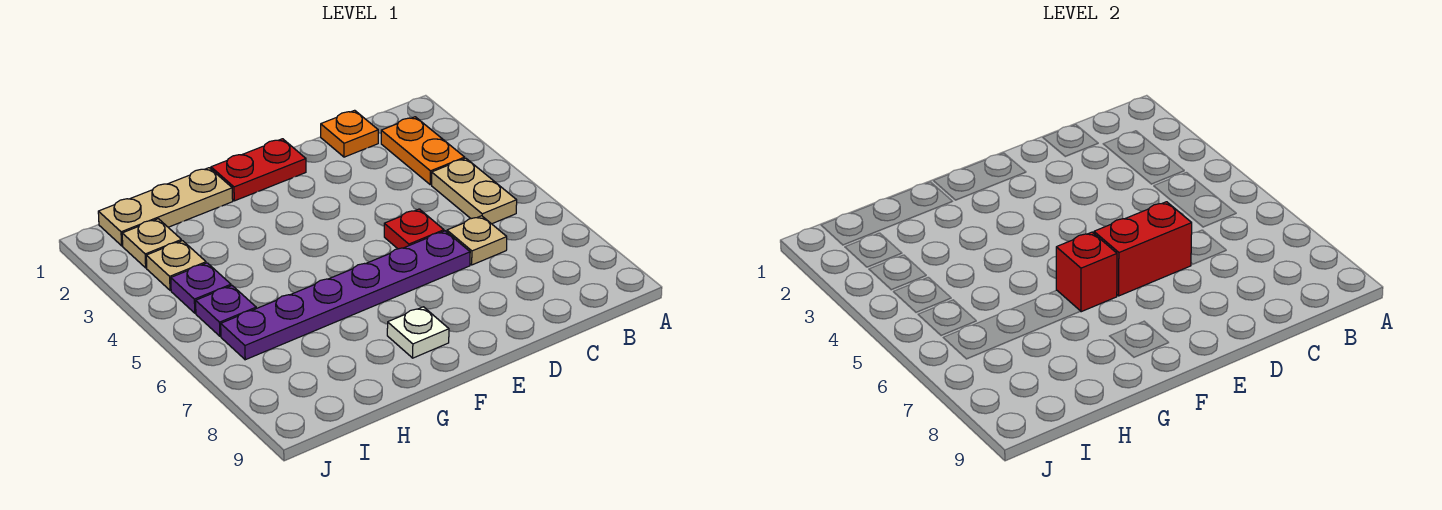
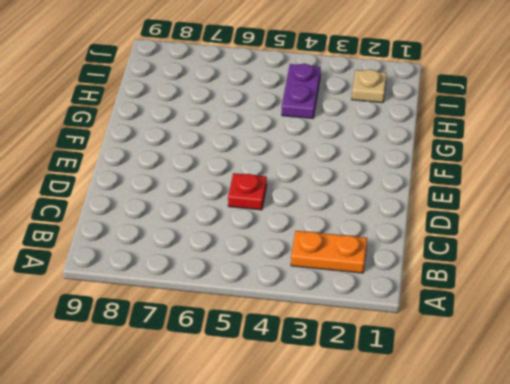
purple 1x2 plate [282,64,321,119] -> purple 1x1 plate [171,263,231,313]
none -> tan 1x2 plate [432,158,517,224]
none -> orange 1x1 plate [321,110,378,157]
none -> tan 1x1 plate [447,216,507,265]

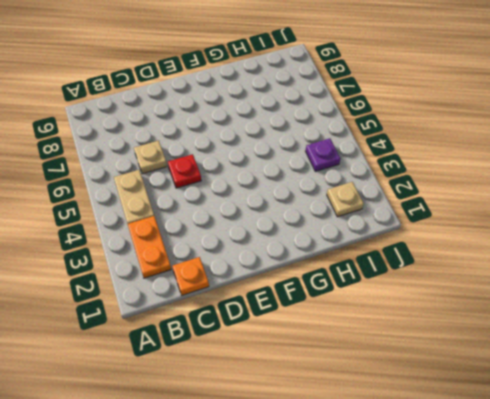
none -> purple 1x6 plate [221,231,470,360]
none -> red 1x2 plate [211,139,306,201]
none -> white 1x1 plate [387,307,449,358]

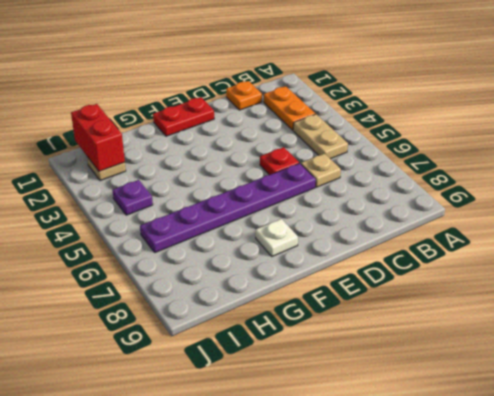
red 1x2 brick [71,104,125,171] -> red 1x2 brick turned to [1094,202,1192,296]
none -> tan 1x3 plate [98,168,233,246]
none -> tan 1x1 plate [146,241,206,290]
none -> purple 1x1 plate [196,286,256,336]

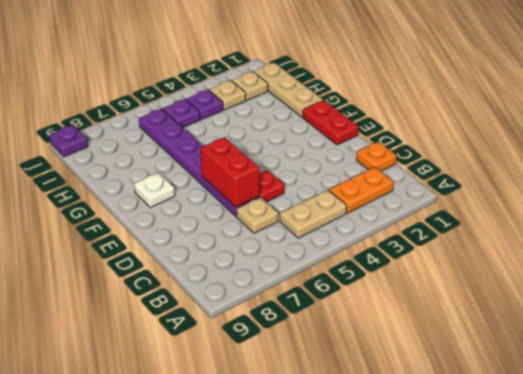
purple 1x1 plate [50,125,88,157] -> none
none -> red 1x1 brick [1056,232,1117,312]

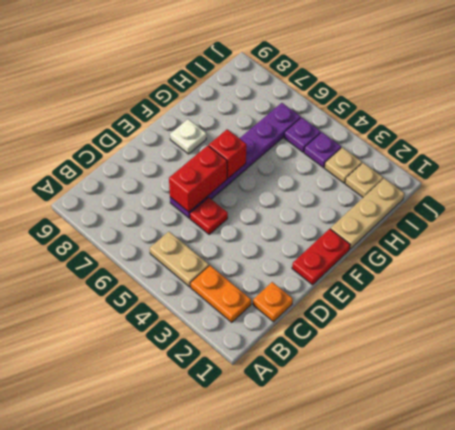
none -> tan 1x1 plate [447,216,507,265]

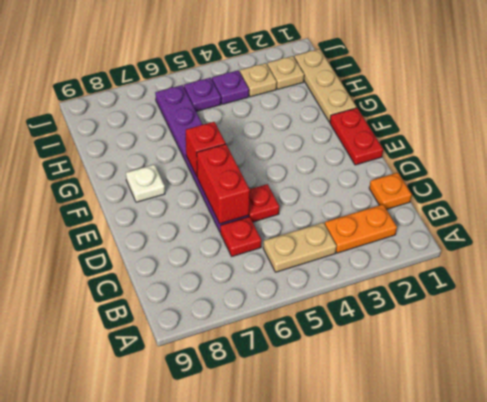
red 1x1 plate [220,217,262,256] -> tan 1x1 plate [447,216,507,265]

